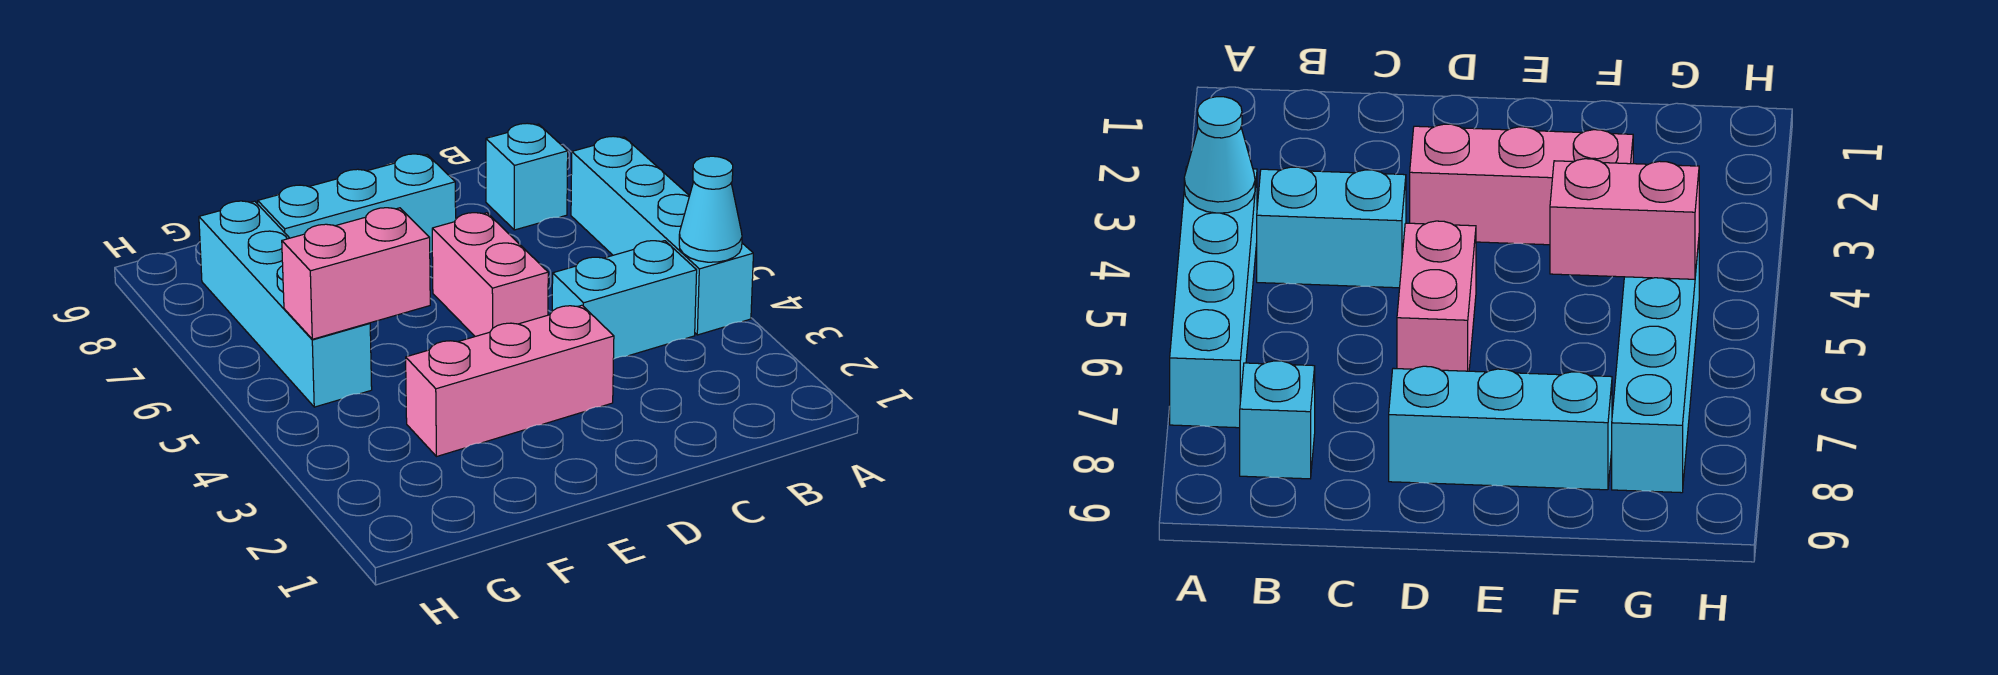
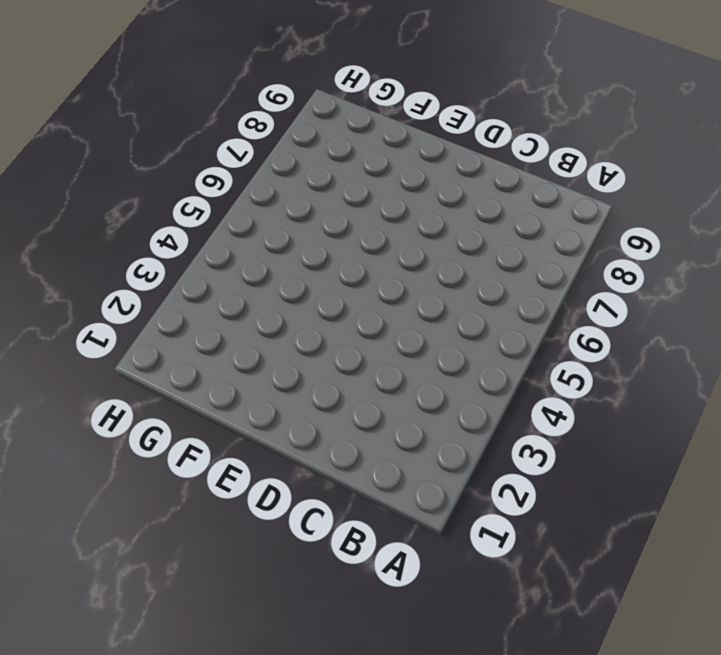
none -> cyan 1x4 brick [571,136,753,335]
none -> cyan 1x2 brick [552,241,697,359]

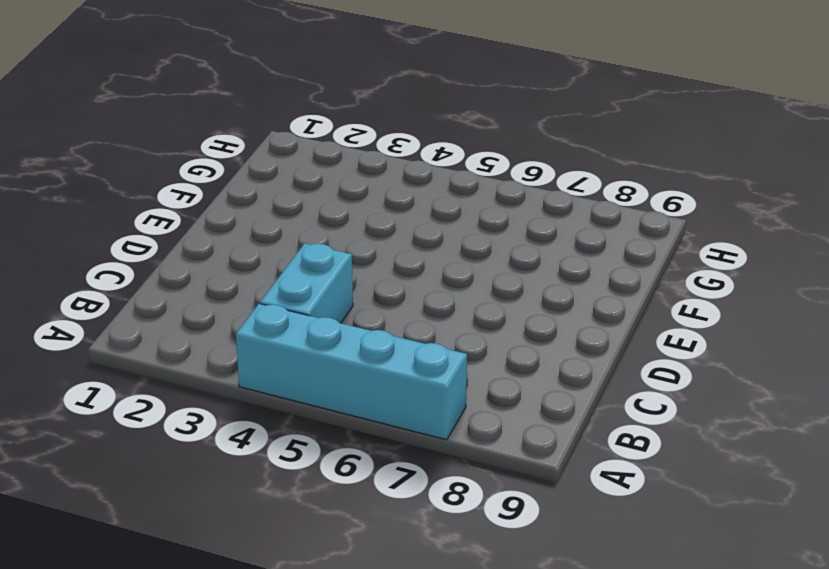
none -> cyan 1x1 brick [486,123,568,230]
none -> pink 1x3 brick [406,305,614,457]

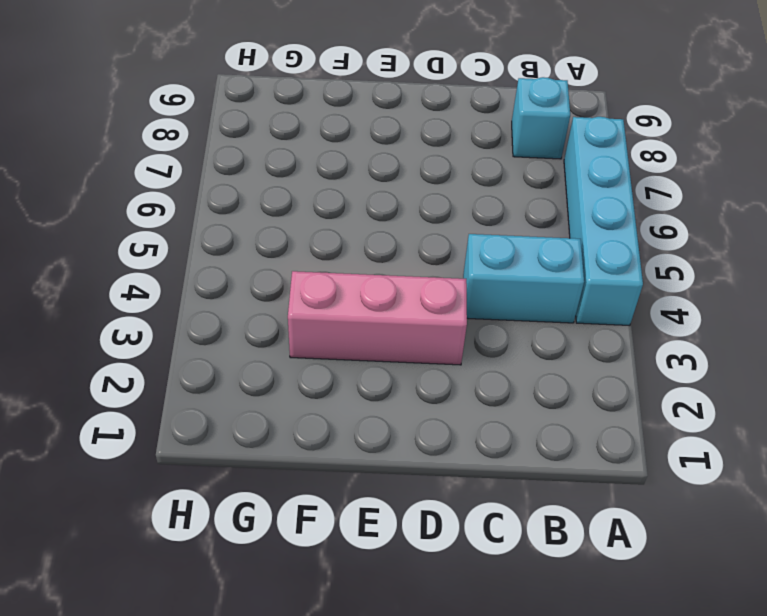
none -> pink 1x2 brick [432,213,548,336]
none -> cyan 1x3 brick [258,154,456,252]

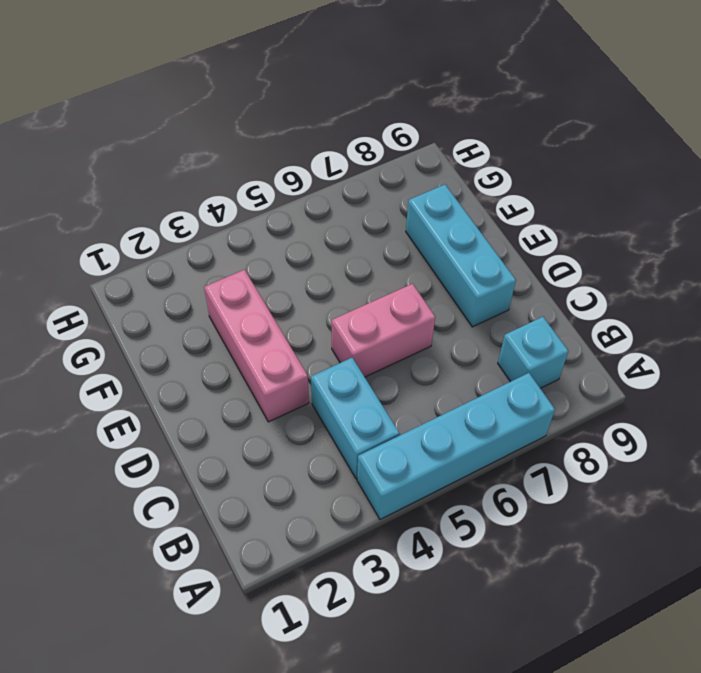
none -> cyan 1x4 brick [199,201,372,407]
none -> cyan 1x1 cone [679,156,742,262]

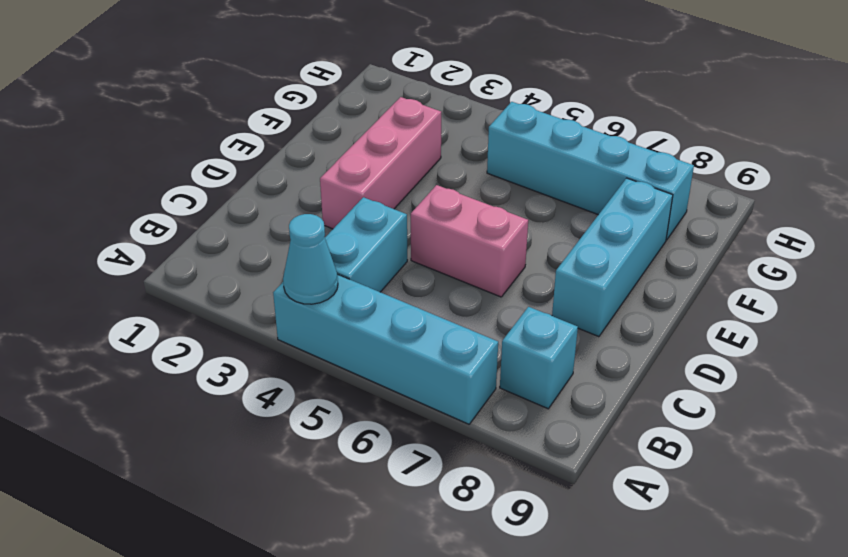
none -> pink 1x2 brick [282,208,430,339]

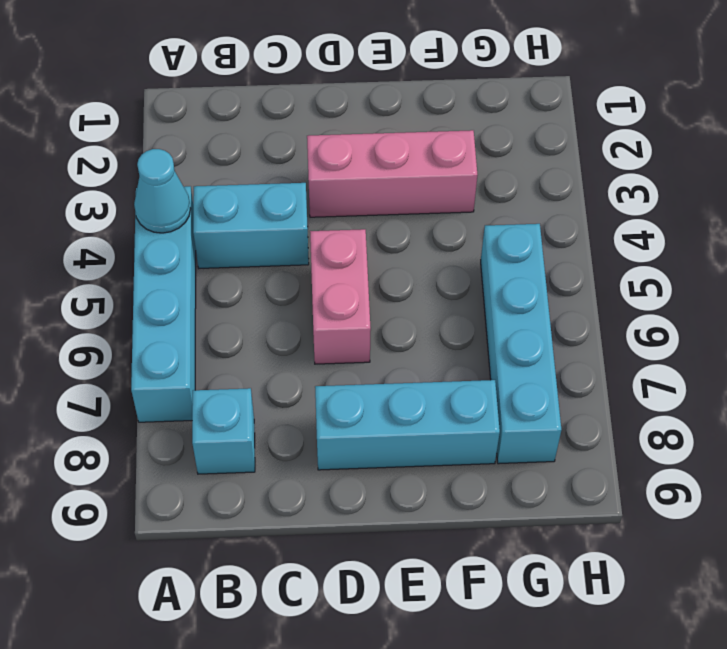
none -> pink 1x2 brick [282,208,430,339]

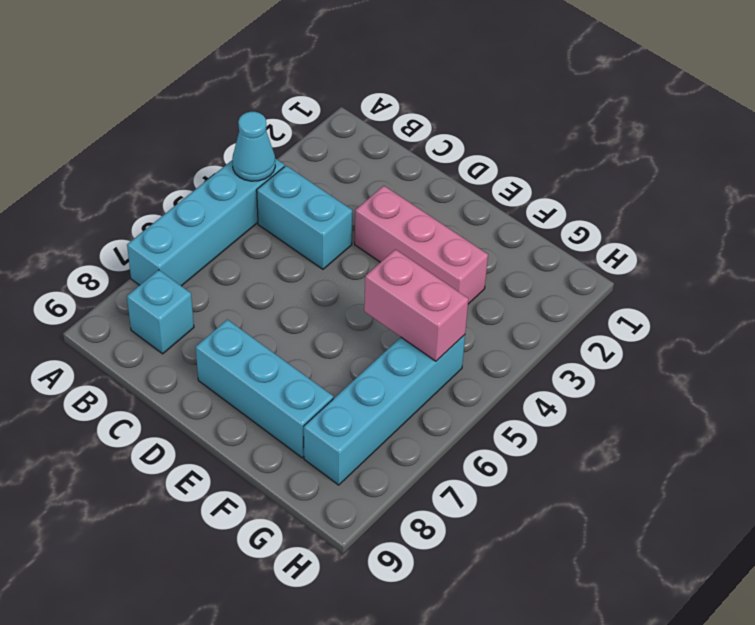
none -> pink 1x2 brick [432,213,548,336]

